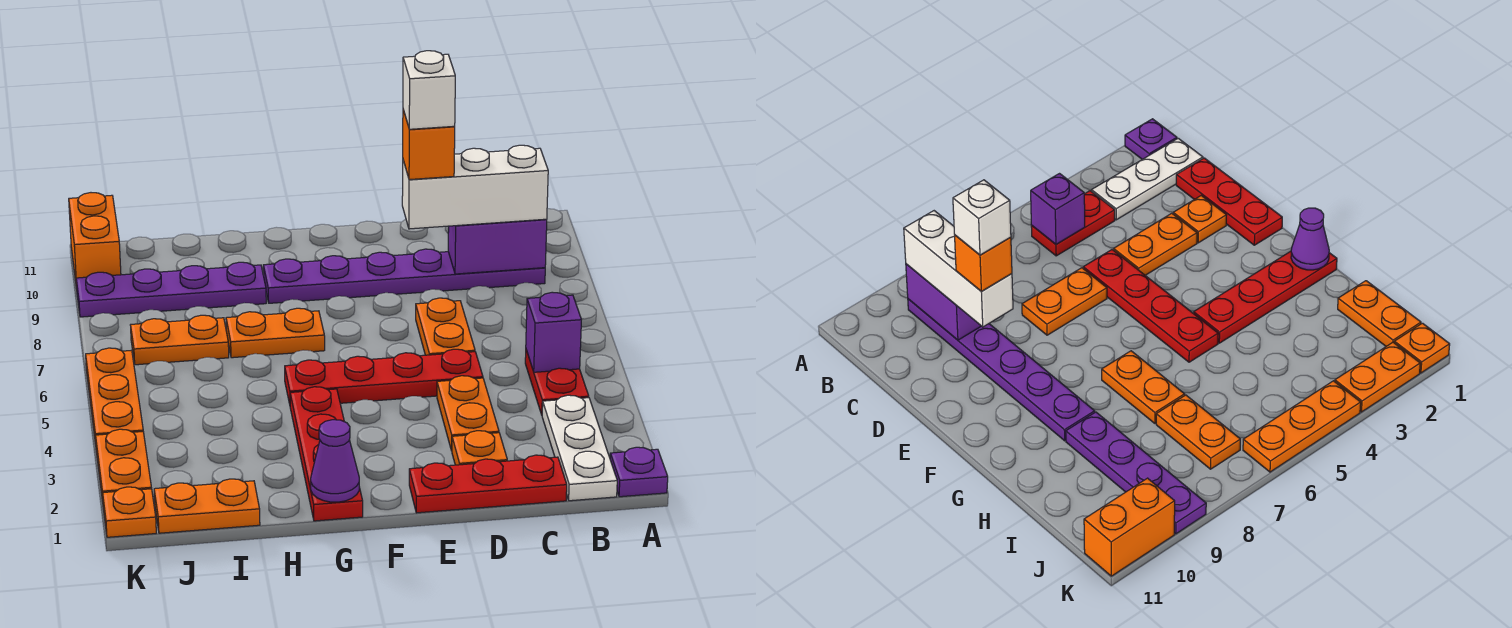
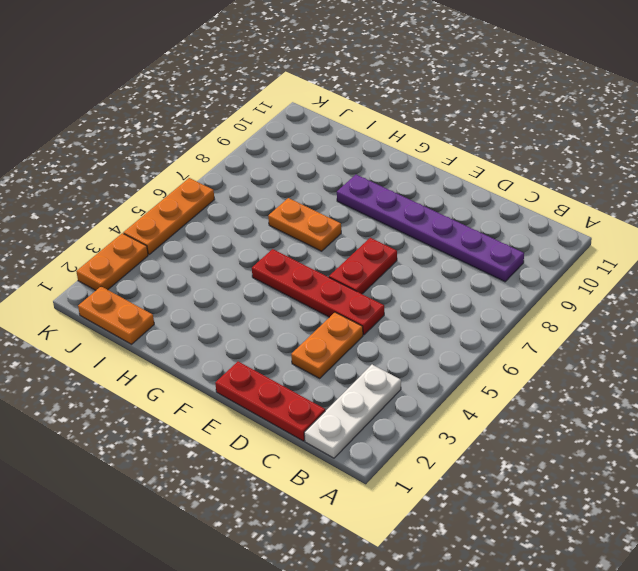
red 1x2 plate [329,238,397,294] -> red 1x2 plate moved to [525,350,589,415]
none -> purple 1x1 plate [610,447,668,497]
none -> orange 1x1 plate [452,431,507,465]
none -> orange 1x2 plate [416,298,475,355]

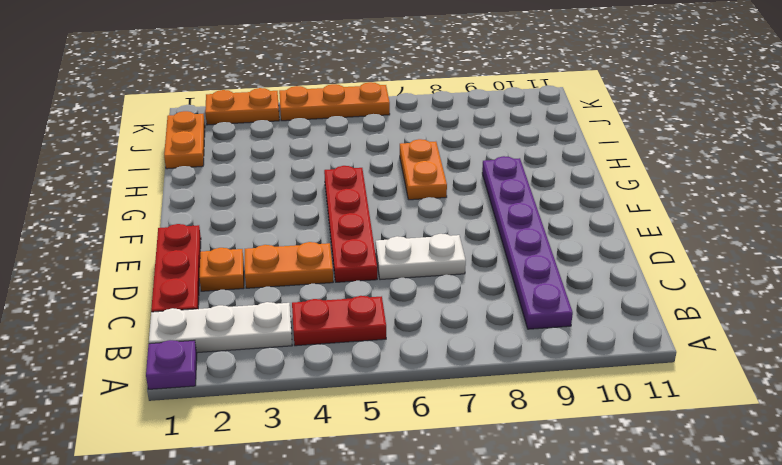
white 1x2 plate [376,234,466,280] -> orange 1x2 plate [416,298,475,355]
none -> red 1x4 plate [290,387,363,521]
none -> purple 1x4 plate [76,262,266,317]
none -> orange 1x2 plate [131,315,229,365]

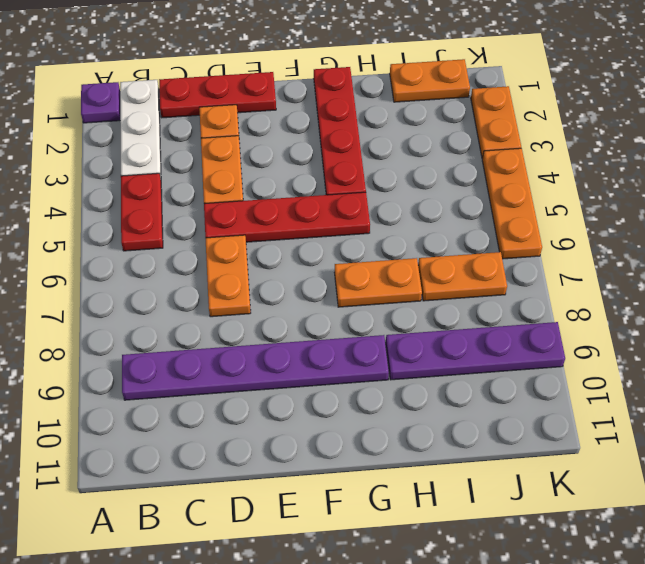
none -> orange 1x1 plate [103,487,156,537]
none -> orange 1x2 brick [69,193,121,288]
none -> purple 1x1 brick [526,292,581,372]

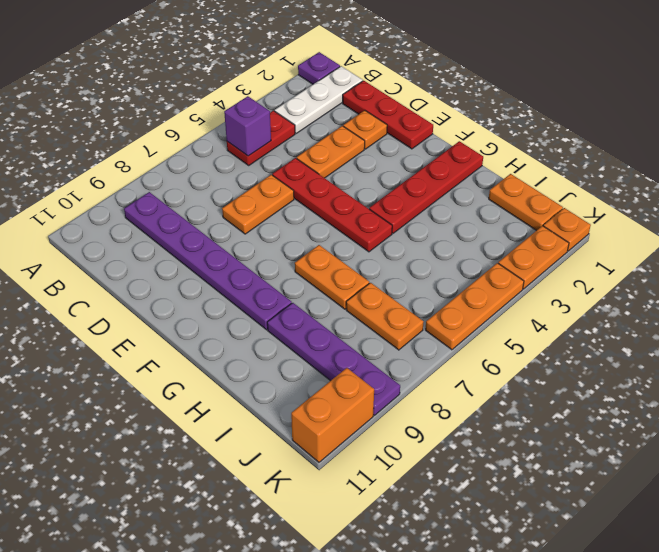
none -> purple 1x2 brick [448,219,547,274]
none -> purple 1x1 cone [311,420,359,502]
none -> white 1x3 brick [402,145,548,229]

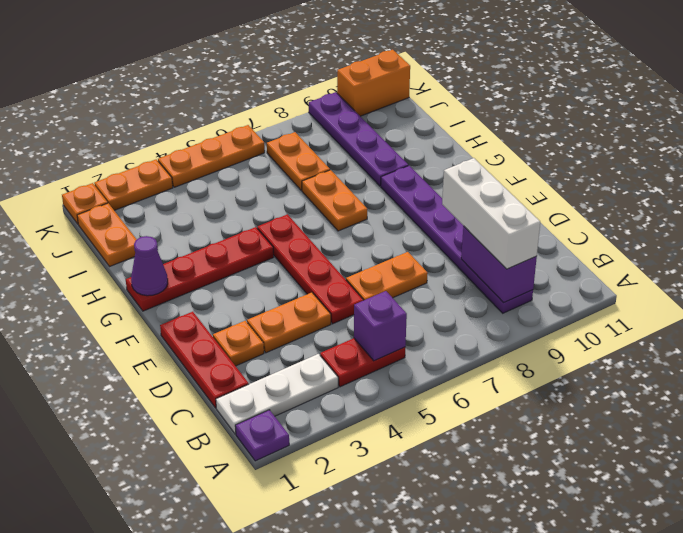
none -> orange 1x1 brick [403,110,455,180]
none -> white 1x1 brick [403,51,455,129]

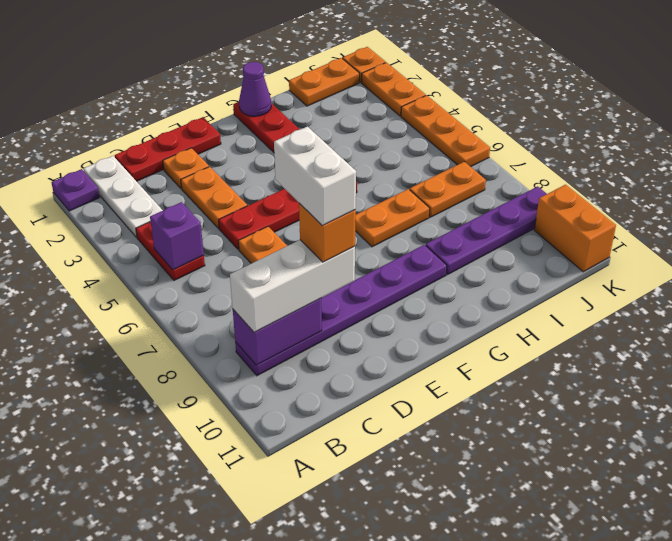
white 1x2 brick [274,127,356,226] -> white 1x1 brick [403,51,455,129]

